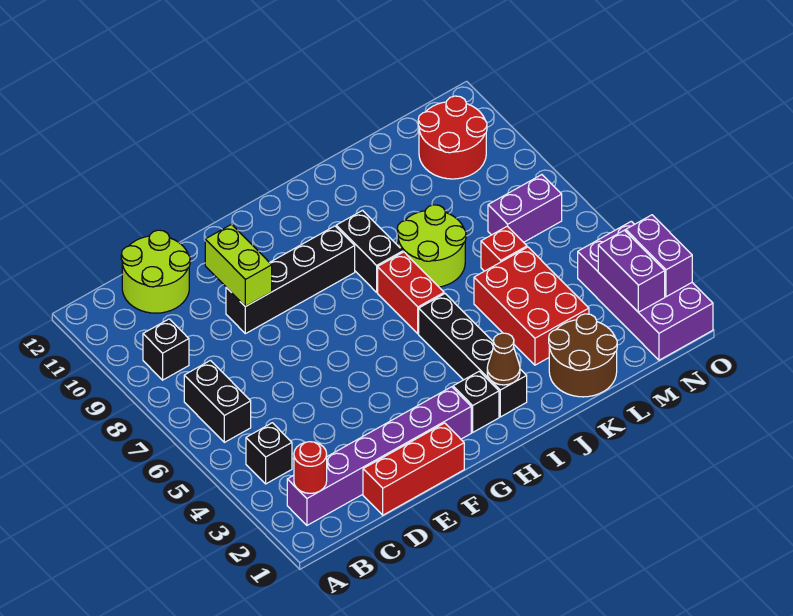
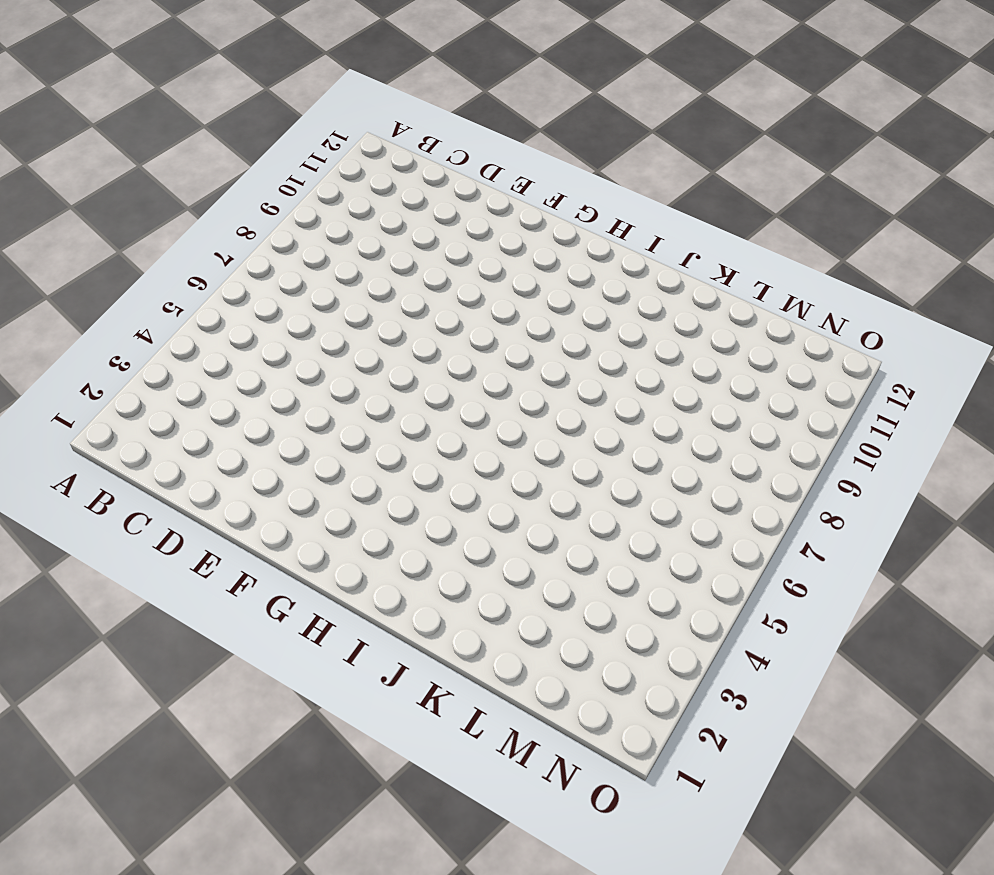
none -> purple 1x6 brick [287,387,471,525]
none -> black 1x1 brick [246,423,292,484]
none -> black 1x2 brick [184,361,251,442]

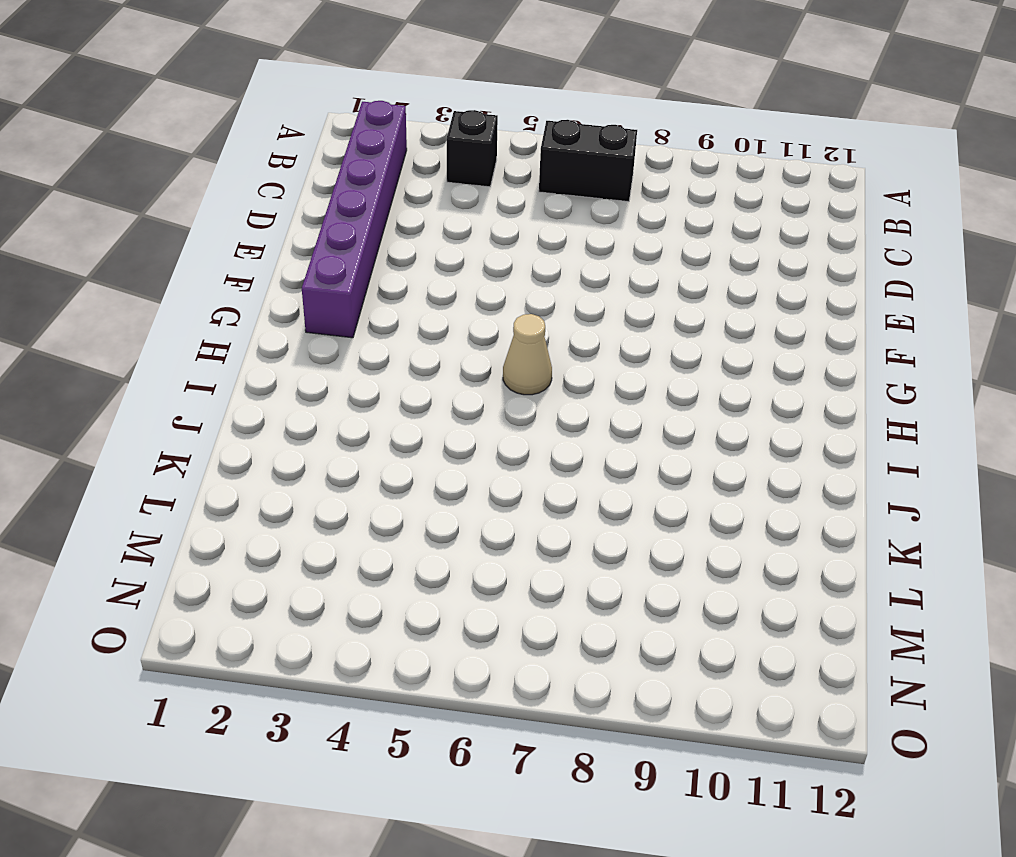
tan 1x1 cone [503,314,552,395] -> none
none -> black 1x1 brick [143,319,189,380]
none -> lime 2x2 round brick [121,230,190,313]
none -> red 1x3 brick [363,423,464,515]

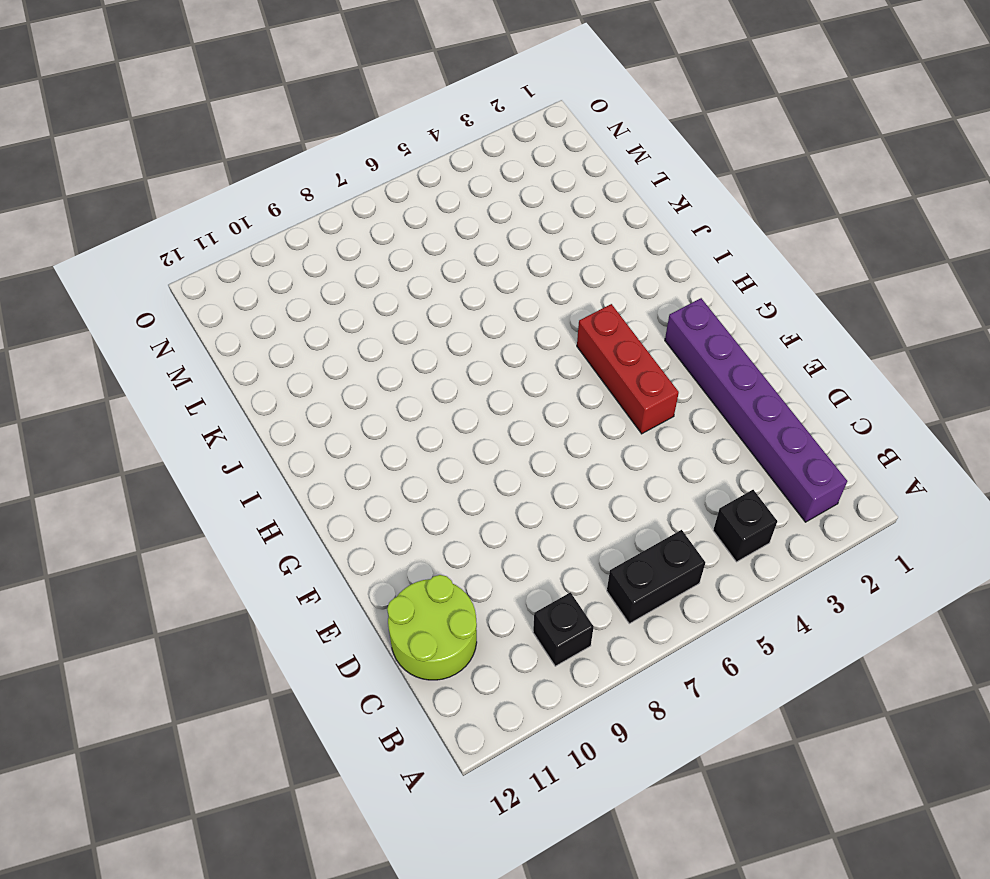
red 1x3 brick [577,304,679,434] -> red 1x3 brick moved to [363,423,464,515]
none -> black 1x4 brick [226,226,355,334]
none -> black 1x1 brick [453,371,499,432]
none -> black 1x4 brick [419,294,527,417]

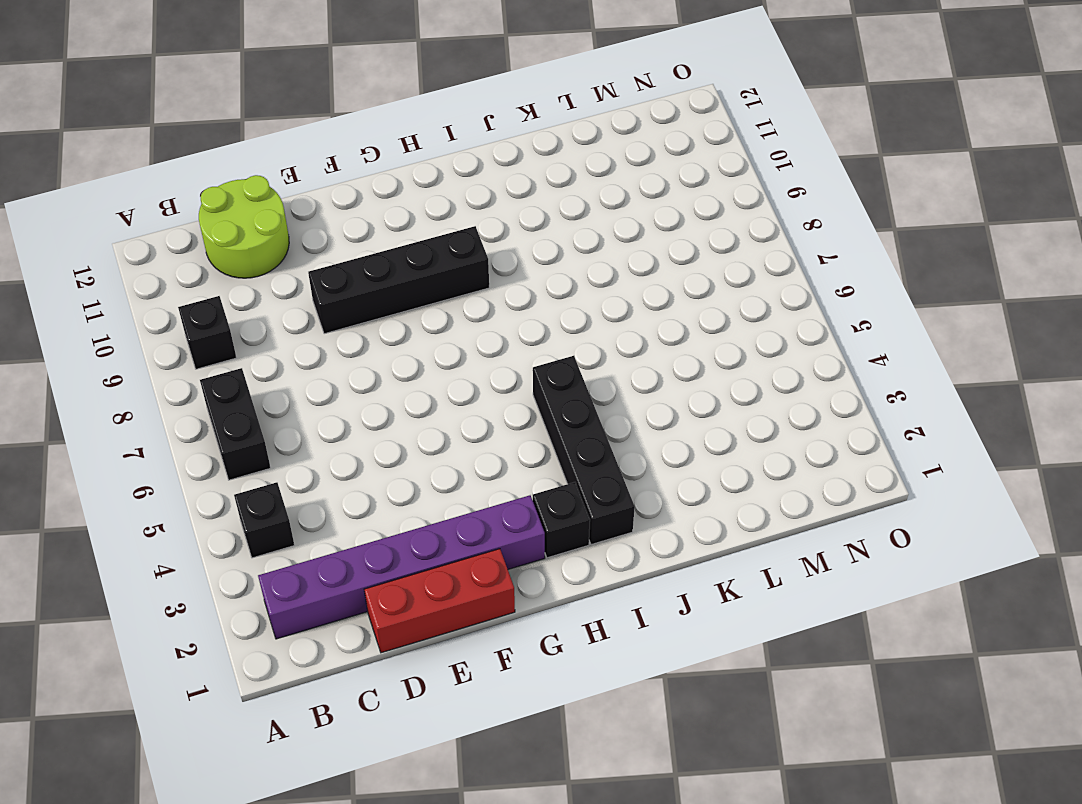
none -> red 1x2 brick [378,252,444,334]
none -> black 1x2 brick [336,211,403,292]
none -> lime 2x2 round brick [397,205,466,287]

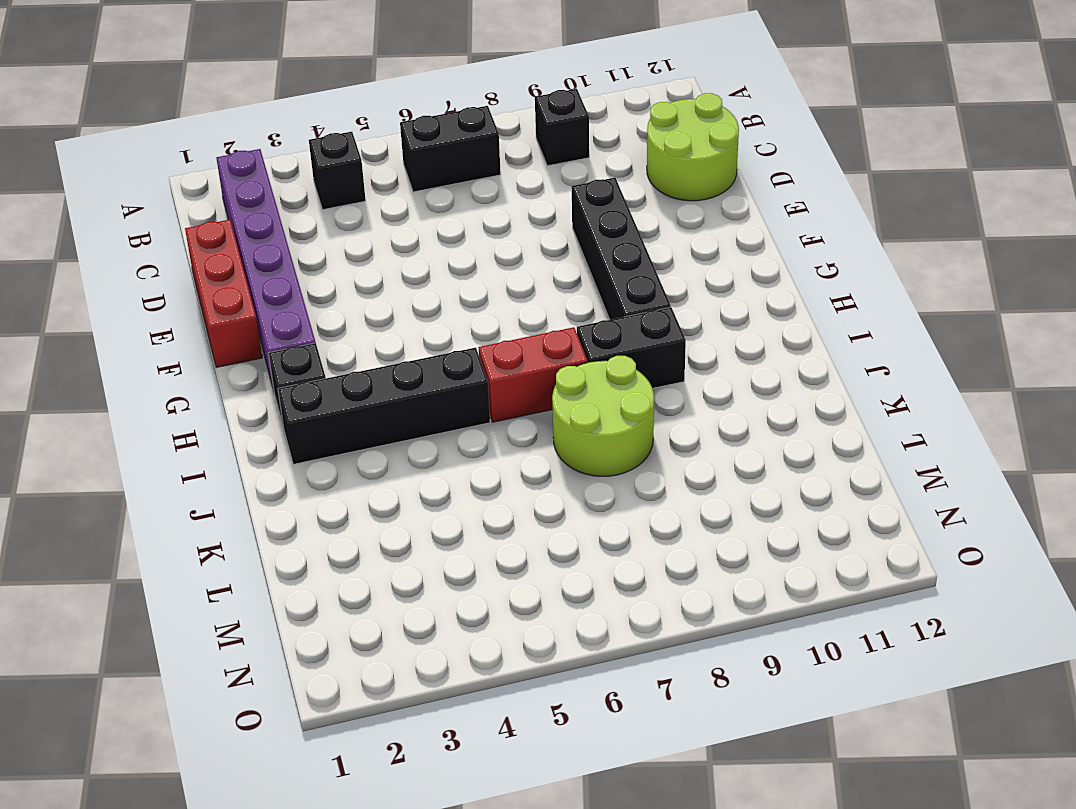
none -> brown 2x2 round brick [549,314,617,397]
none -> red 2x3 brick [474,247,589,365]
none -> red 1x1 brick [481,226,527,271]

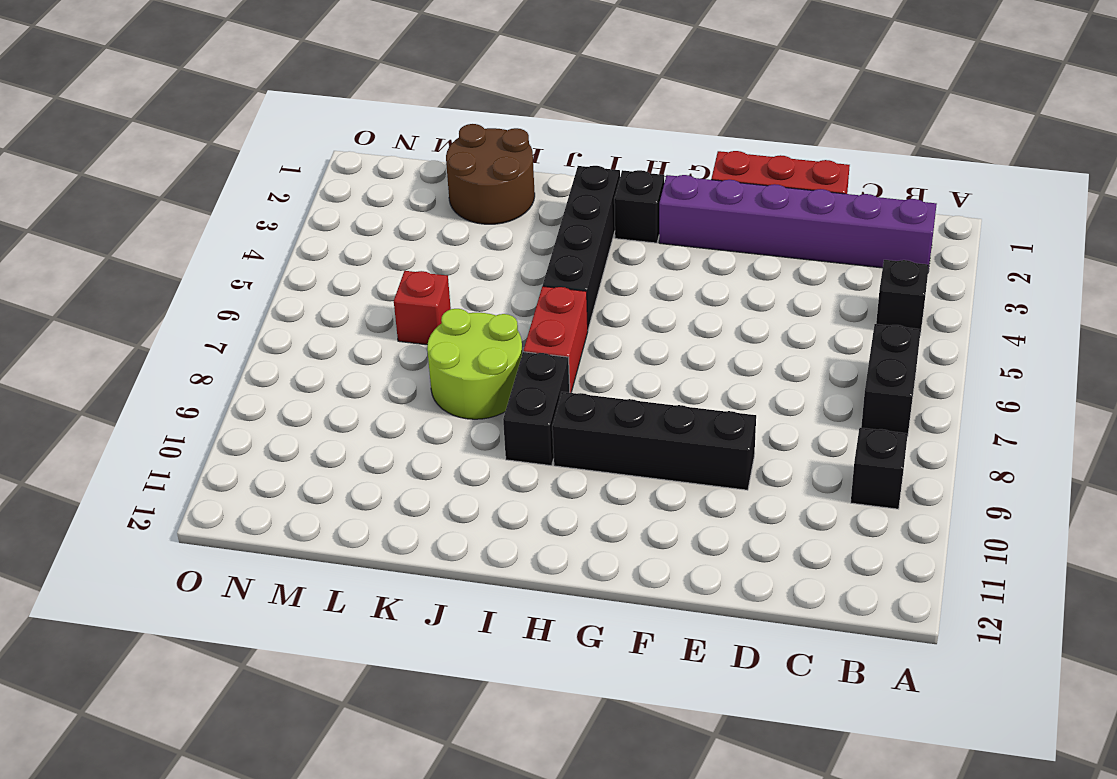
none -> lime 2x2 round brick [121,230,190,313]
none -> red 2x3 brick [474,247,589,365]
none -> purple 1x2 brick [488,175,562,242]

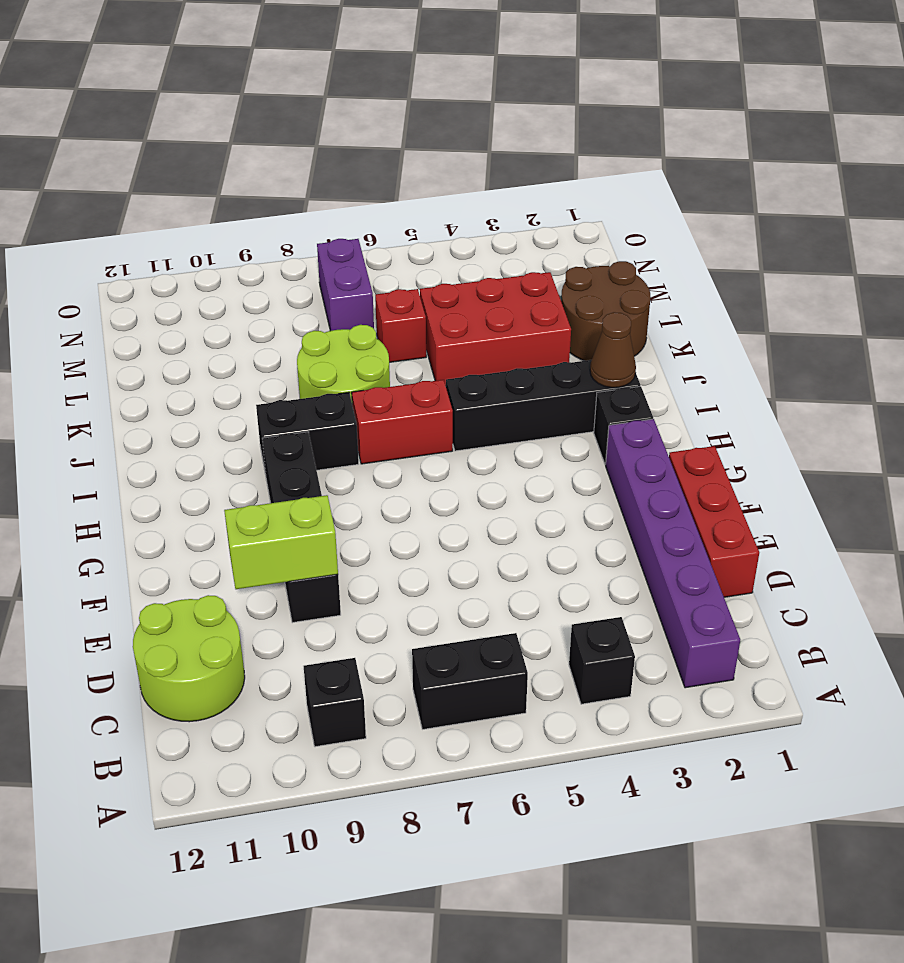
none -> red 2x2 round brick [418,96,487,179]
none -> purple 2x4 brick [578,221,713,360]
none -> red 1x1 round brick [294,442,327,493]

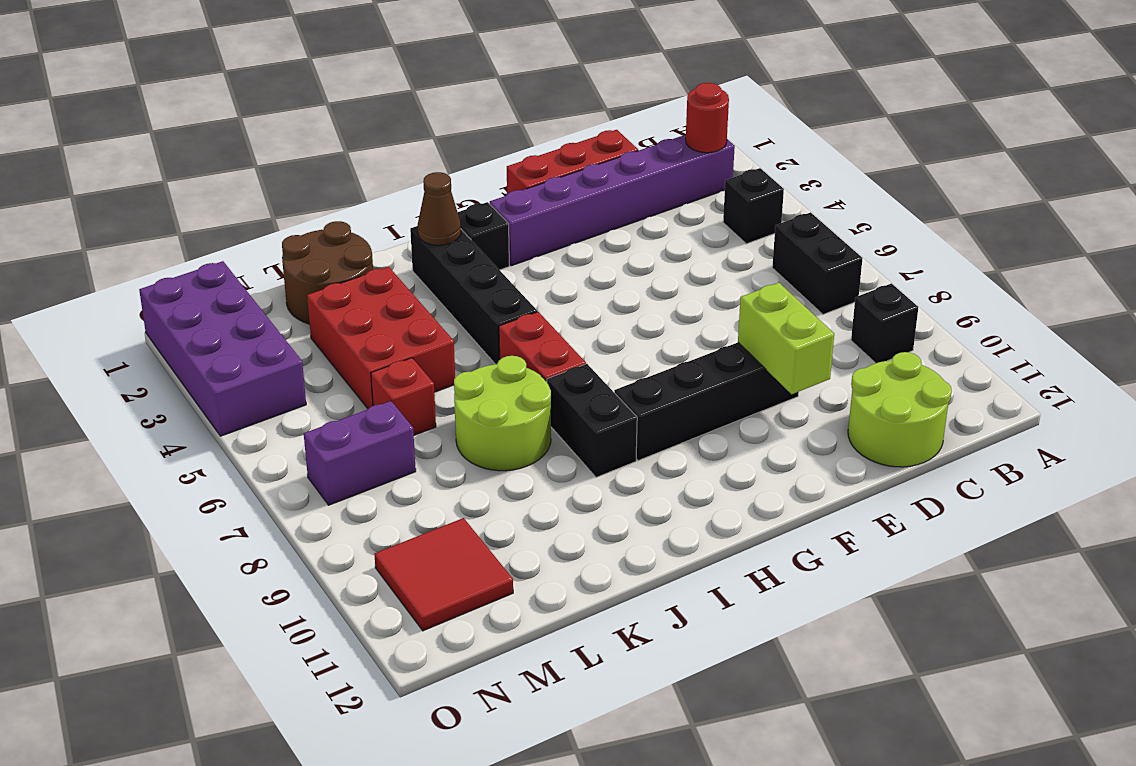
red 2x2 tile [374,518,513,631] -> red 2x2 round brick [418,96,487,179]
none -> purple 1x2 brick [598,230,665,312]
none -> purple 1x2 brick [626,215,692,297]

